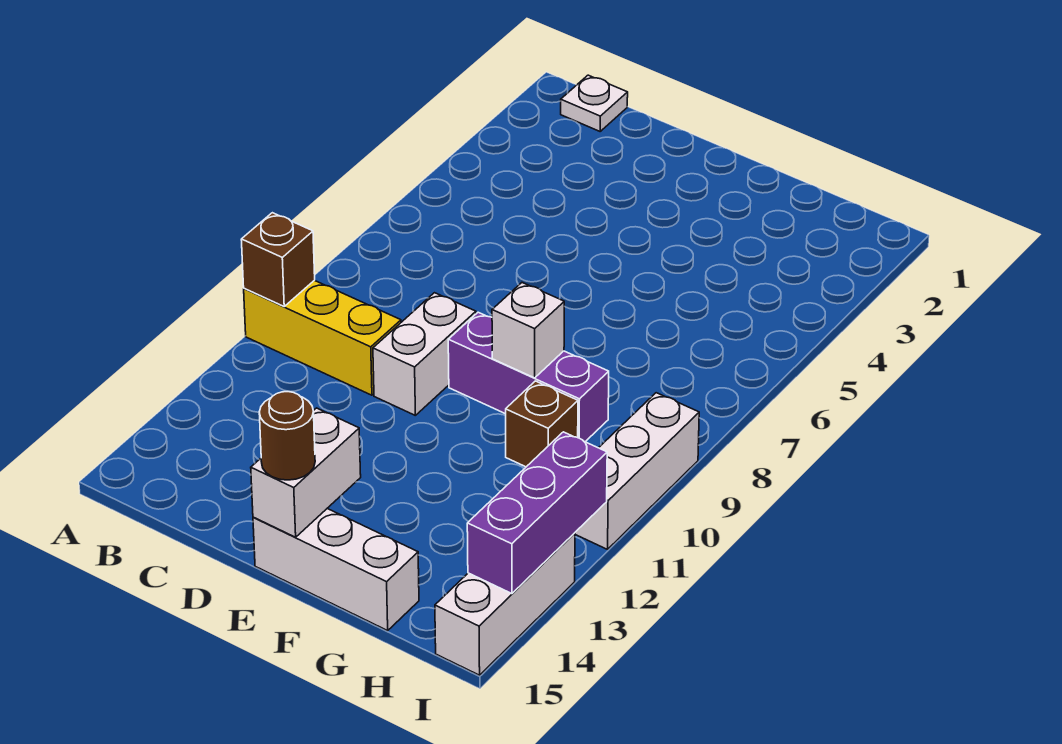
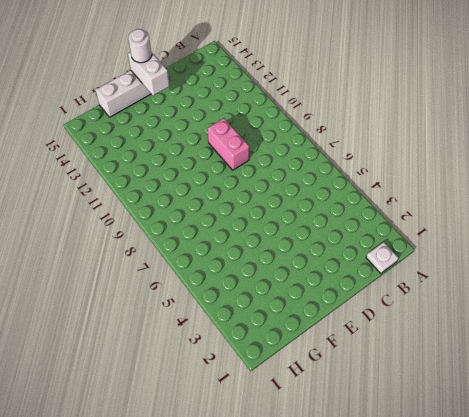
pink 1x2 brick [207,118,249,170] -> white 1x2 brick [373,293,476,416]
white 1x1 round brick [128,29,152,63] -> brown 1x1 round brick [259,392,315,480]
none -> yellow 1x3 brick [244,280,401,395]
none -> purple 1x3 brick [448,312,609,442]
none -> brown 1x1 brick [506,381,578,467]

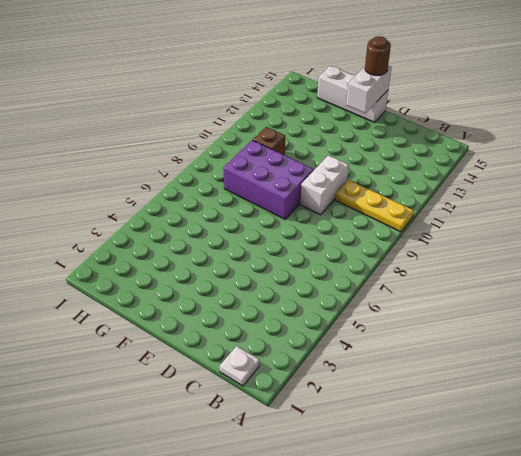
yellow 1x3 plate [335,180,414,232] -> yellow 1x3 brick [244,280,401,395]
purple 2x3 brick [223,140,314,219] -> purple 1x3 brick [448,312,609,442]
none -> white 1x3 brick [575,393,699,549]
none -> white 1x3 brick [435,533,575,675]
none -> brown 1x1 brick [241,213,315,306]

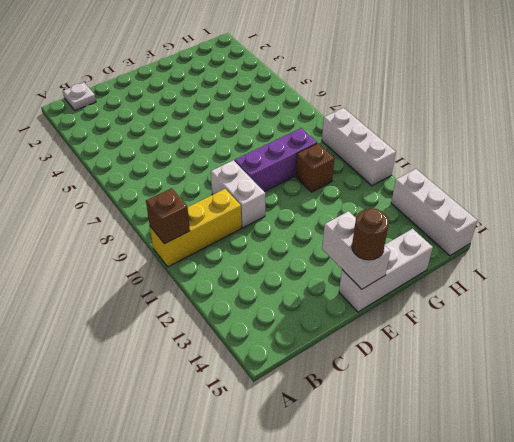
none -> white 1x1 brick [492,283,564,378]
none -> purple 1x3 brick [467,432,607,594]

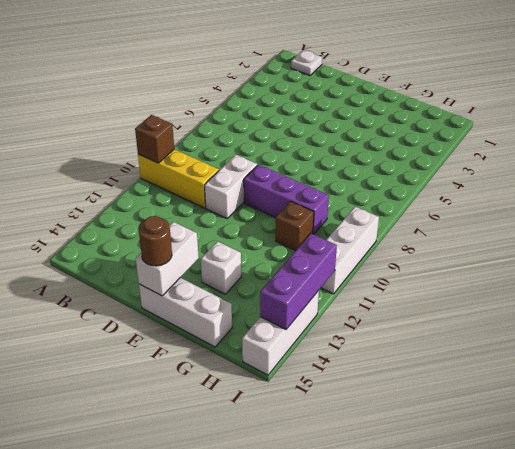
white 1x1 brick [201,241,241,294] -> white 1x1 brick moved to [492,283,564,378]

